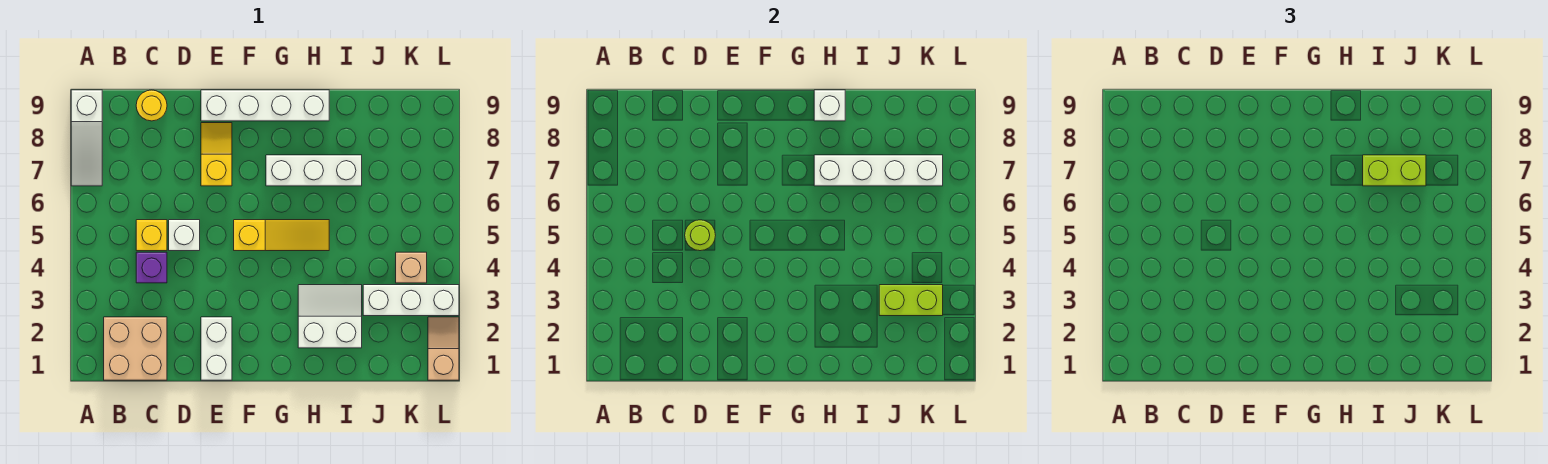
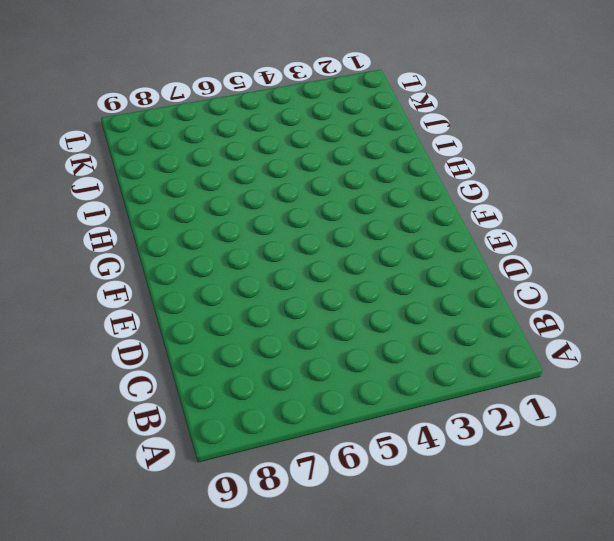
none -> white 1x3 slope [71,90,102,186]
none -> tan 2x2 brick [104,317,167,380]
none -> purple 1x1 brick [136,252,167,283]

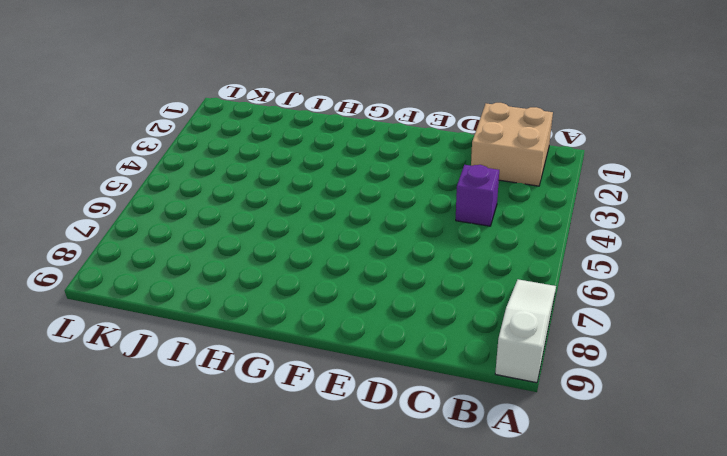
none -> yellow 1x1 brick [136,220,167,251]
none -> yellow 1x1 round brick [136,90,167,121]
none -> white 1x1 brick [169,220,200,251]

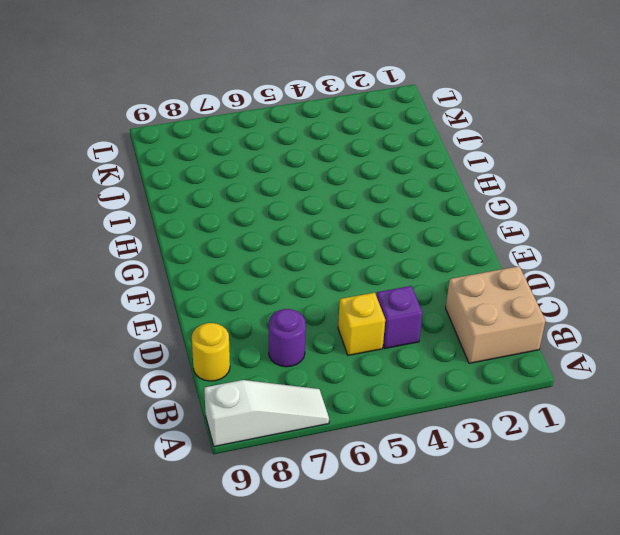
purple 1x1 round brick [269,309,306,367] -> none
none -> white 1x1 brick [169,220,200,251]
none -> white 1x2 brick [201,317,232,380]
none -> yellow 1x2 slope [201,123,232,186]

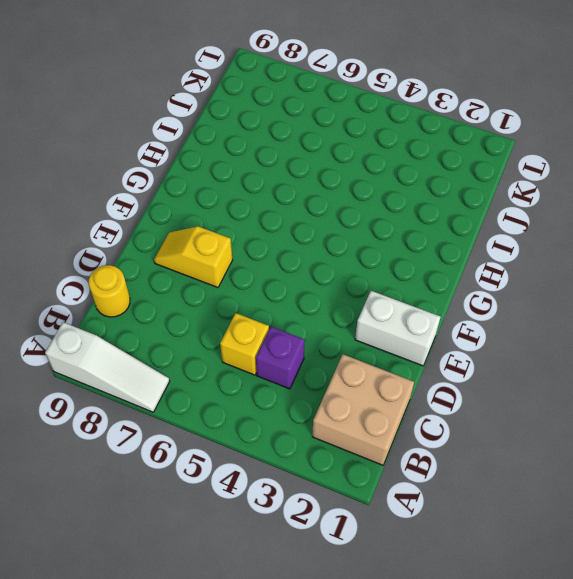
none -> white 1x1 brick [169,220,200,251]
none -> white 1x4 brick [201,90,329,121]
none -> yellow 1x3 slope [234,220,329,251]

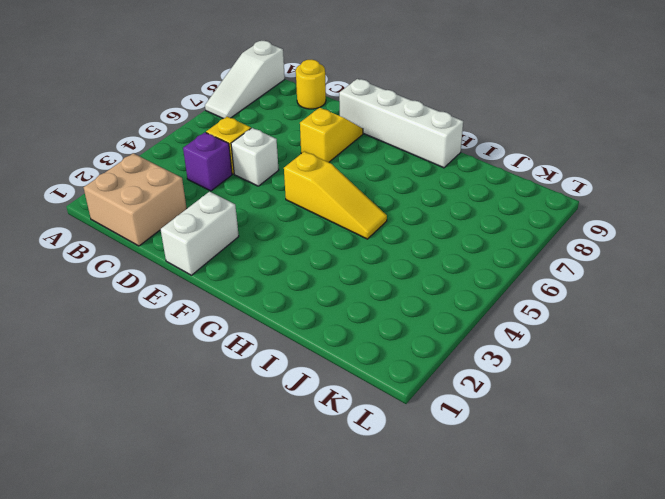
none -> white 1x3 brick [266,155,362,186]
none -> white 2x2 slope [298,285,362,348]
none -> white 1x3 brick [363,285,459,316]

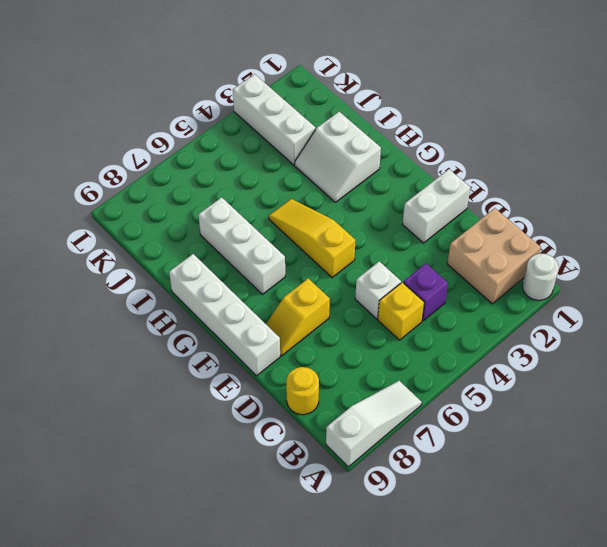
white 1x1 round brick [522,254,559,300] -> none
none -> tan 1x1 brick [396,252,427,283]
none -> tan 1x2 slope [428,317,459,380]
none -> lime 1x1 round brick [685,220,716,251]

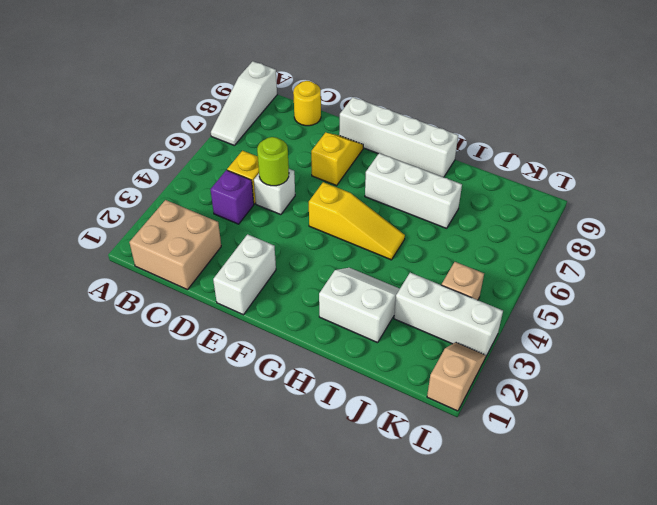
none -> white 1x4 brick [814,155,943,186]
none -> white 1x1 brick [814,90,845,121]
none -> lime 1x2 brick [879,285,943,316]

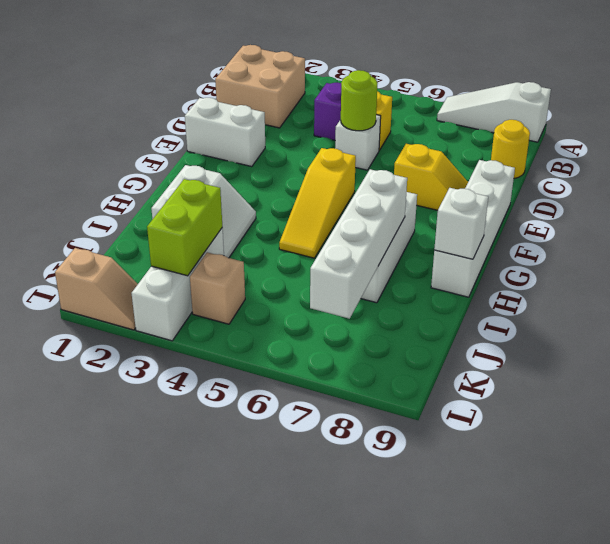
none -> lime 1x2 brick [1363,155,1426,186]

